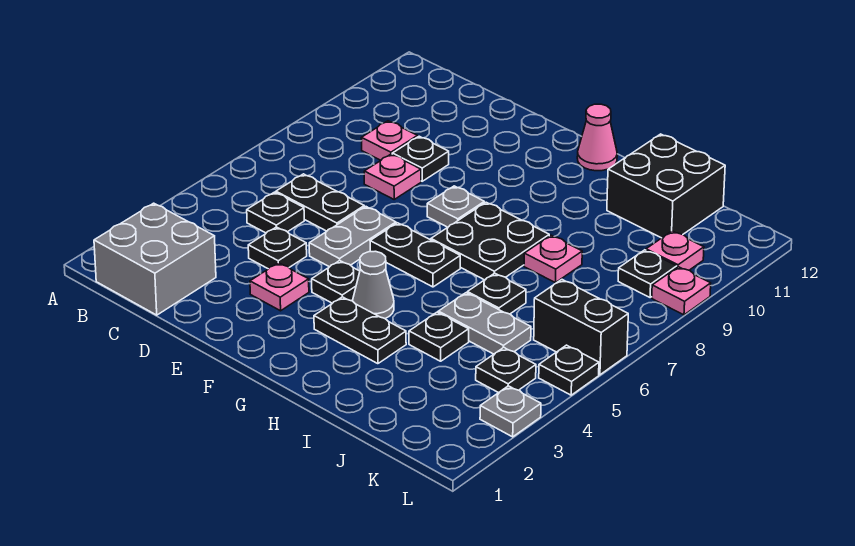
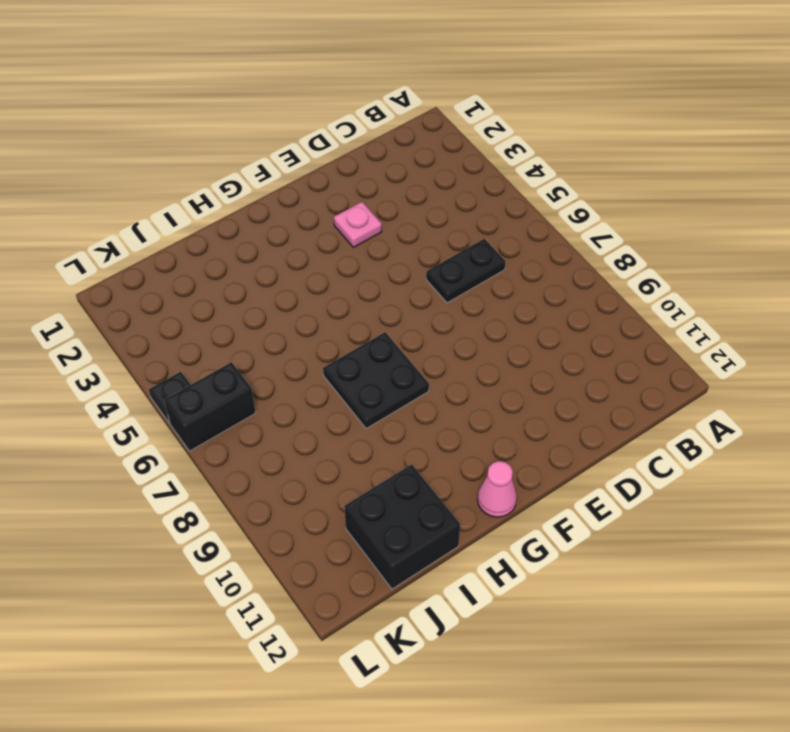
none -> grey 2x2 brick [94,203,216,315]
none -> black 1x1 plate [247,192,304,233]
none -> pink 1x1 plate [361,121,417,160]

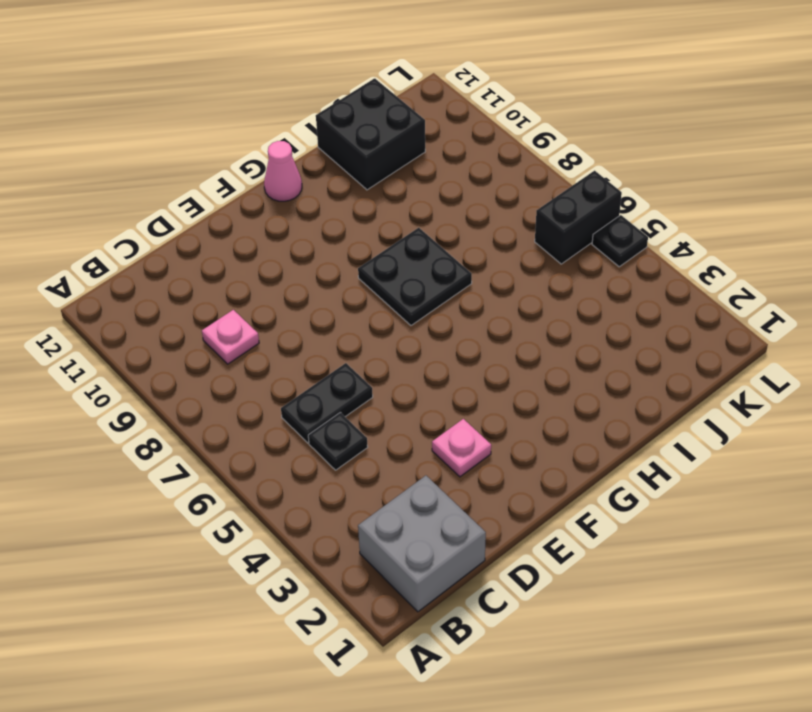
none -> black 1x1 plate [248,227,307,269]
none -> pink 1x1 plate [364,154,421,199]
none -> black 1x1 plate [392,136,449,181]

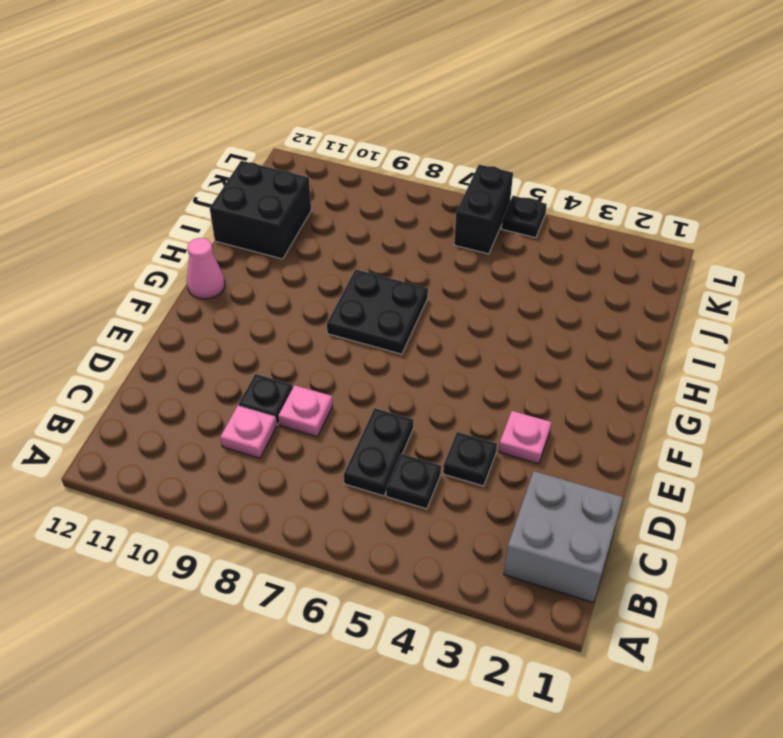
none -> grey 1x2 plate [309,207,396,267]
none -> black 1x1 plate [312,261,360,303]
none -> black 1x2 plate [370,223,460,287]

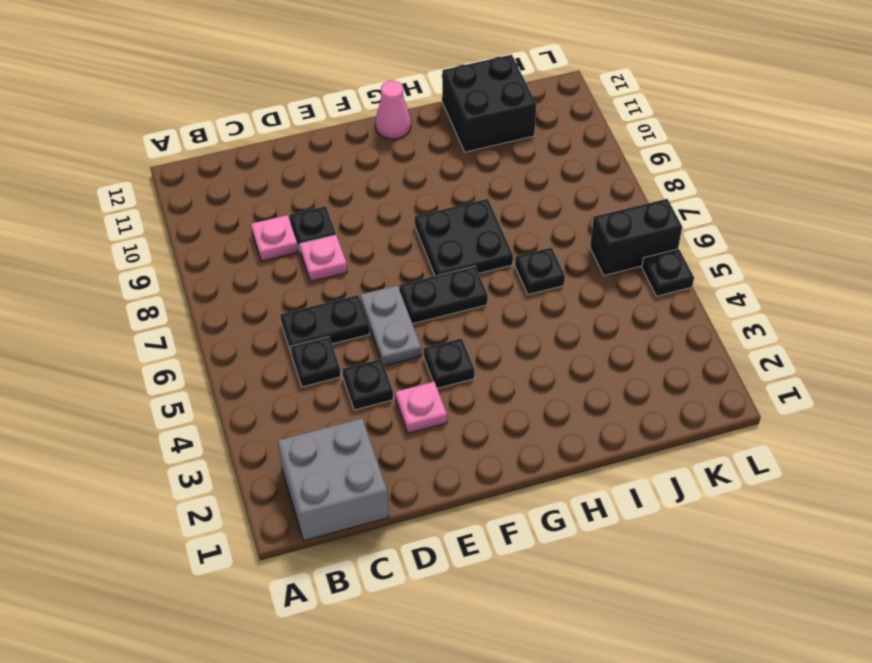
none -> grey 1x1 plate [427,186,484,227]
none -> black 1x2 plate [314,297,406,364]
none -> grey 1x1 cone [353,251,394,318]

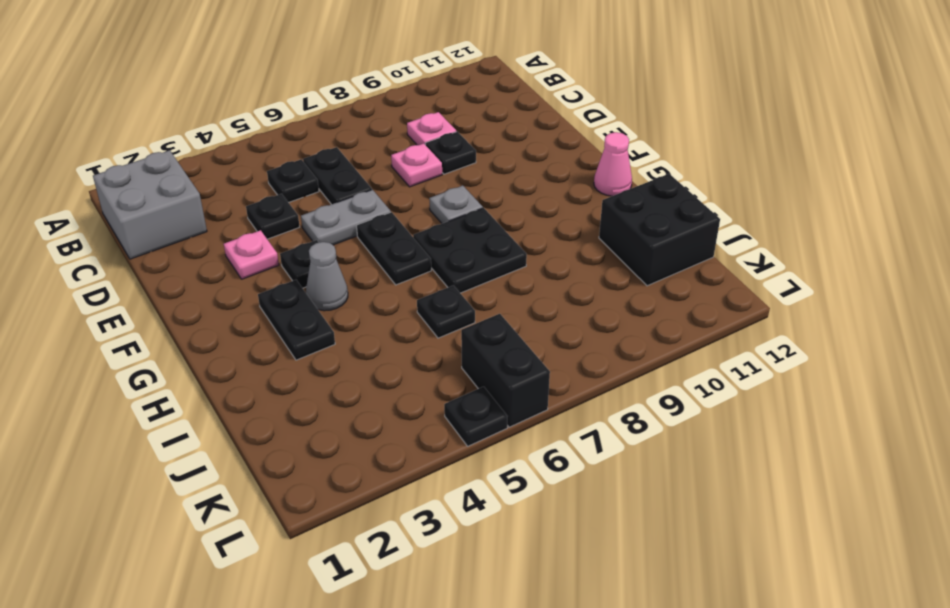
none -> black 1x1 plate [409,312,469,361]
none -> grey 1x2 plate [438,293,531,354]
none -> pink 1x1 plate [524,235,582,283]

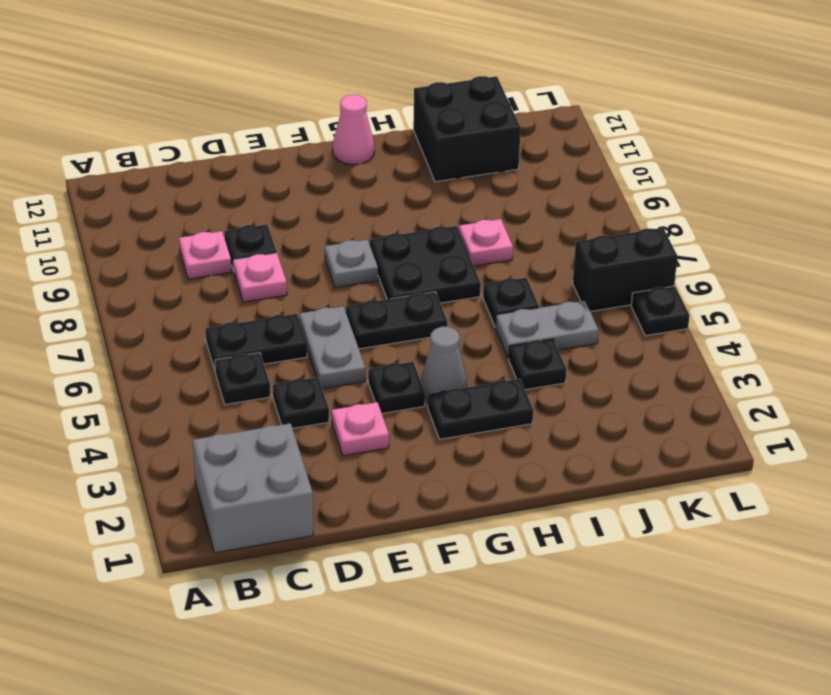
none -> black 1x1 plate [476,347,536,393]
none -> black 1x1 plate [618,250,677,298]
none -> pink 1x1 plate [646,231,704,270]

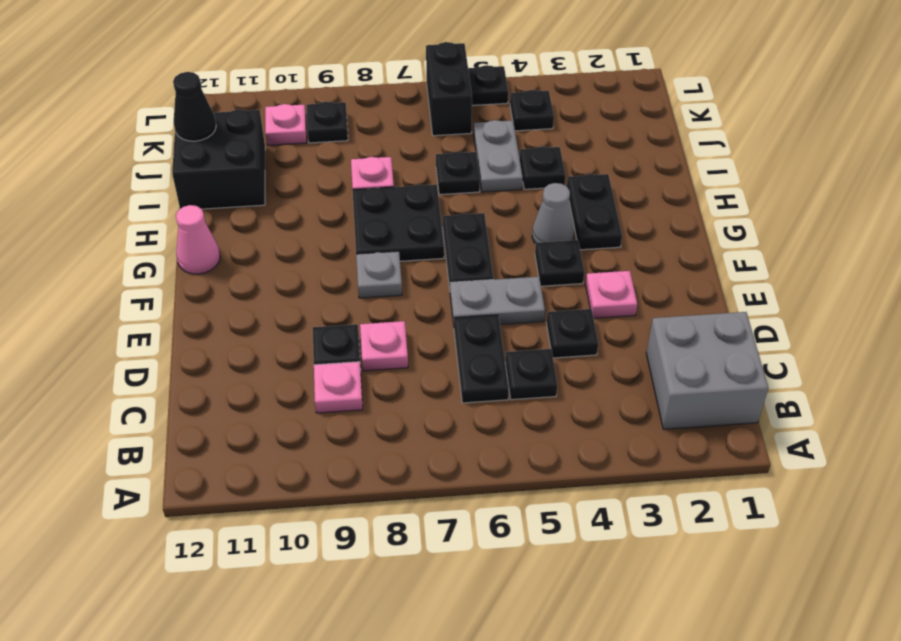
black 1x1 cone [173,72,216,141] -> none
none -> grey 1x1 plate [480,386,541,437]
none -> pink 1x1 plate [652,267,711,315]

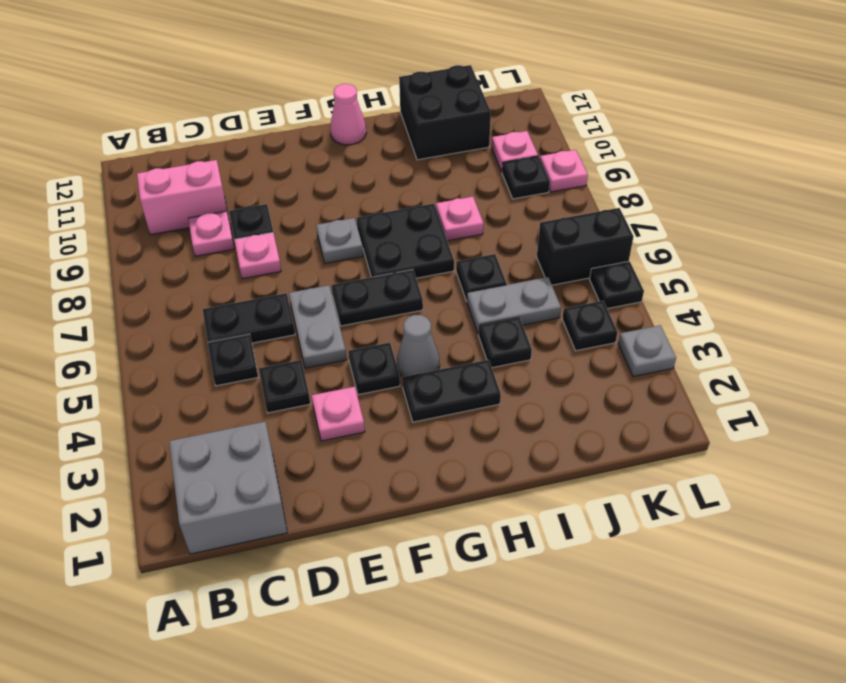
pink 1x2 brick [137,160,227,235] -> none

